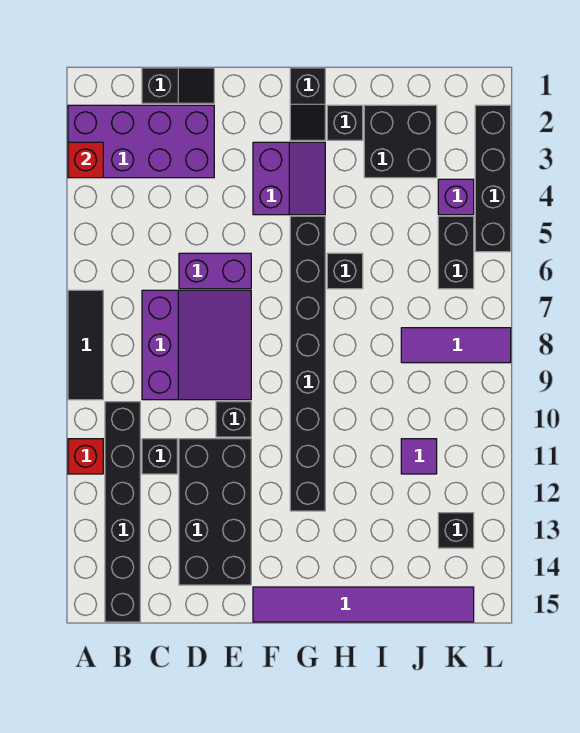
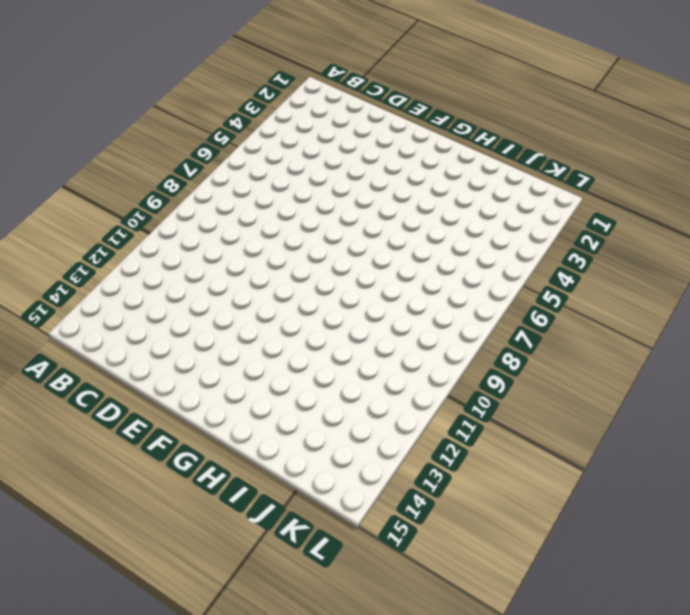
none -> purple 2x4 brick [68,105,214,178]
none -> black 1x3 tile [68,290,103,400]
none -> red 1x1 brick [68,439,103,474]

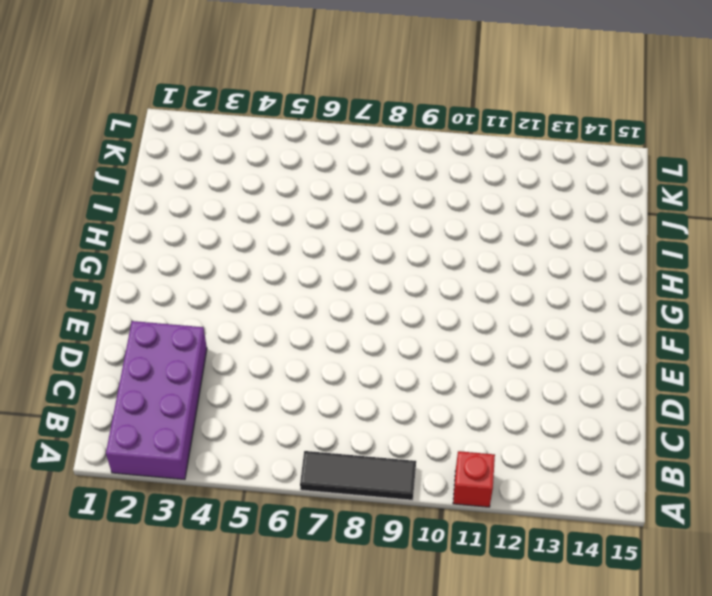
none -> black 1x6 brick [105,402,140,622]
none -> black 1x2 slope [142,68,214,103]
none -> purple 3x3 slope [142,290,251,400]

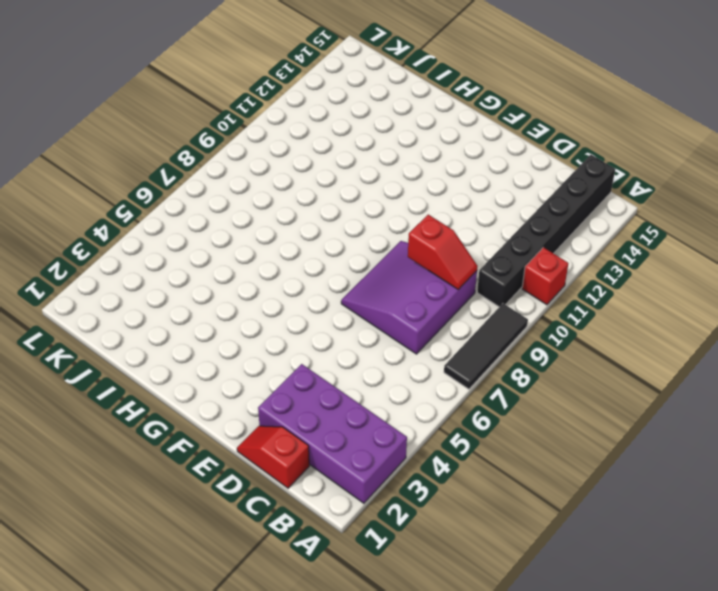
red 1x2 slope [237,426,309,488] -> black 1x2 slope [142,68,214,103]
red 1x2 slope [408,215,478,290] -> none
none -> black 1x1 brick [142,439,177,474]
none -> purple 1x2 brick [179,253,251,289]
none -> black 2x4 brick [179,439,251,585]

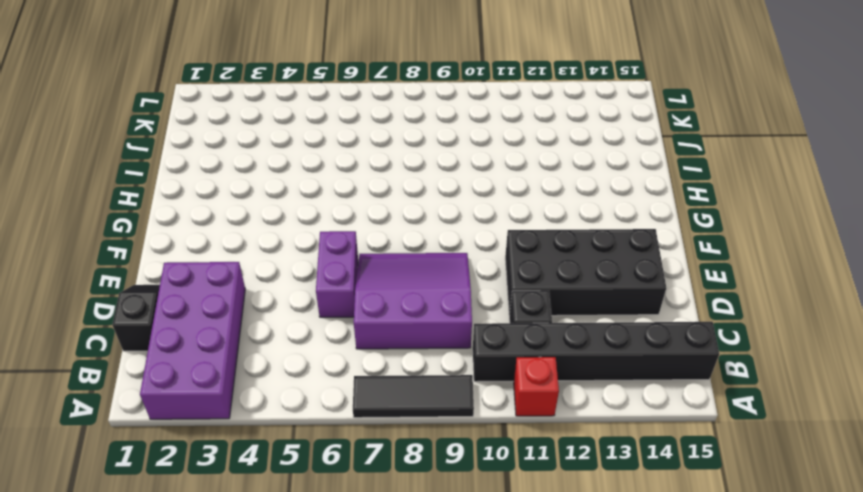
none -> black 1x1 brick [216,402,251,437]
none -> purple 2x2 slope [253,142,325,215]
none -> purple 1x6 tile [253,587,474,622]

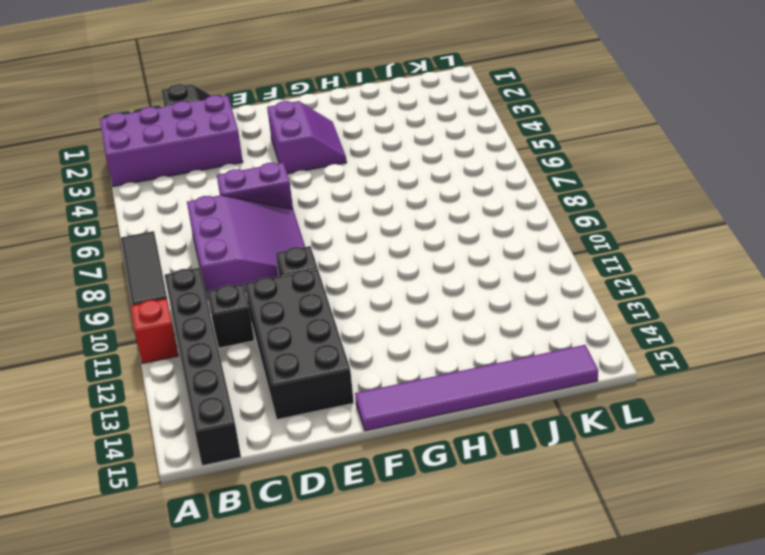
none -> black 1x2 slope [290,68,325,140]
none -> black 1x8 brick [290,216,325,511]
none -> black 1x1 brick [327,105,363,140]

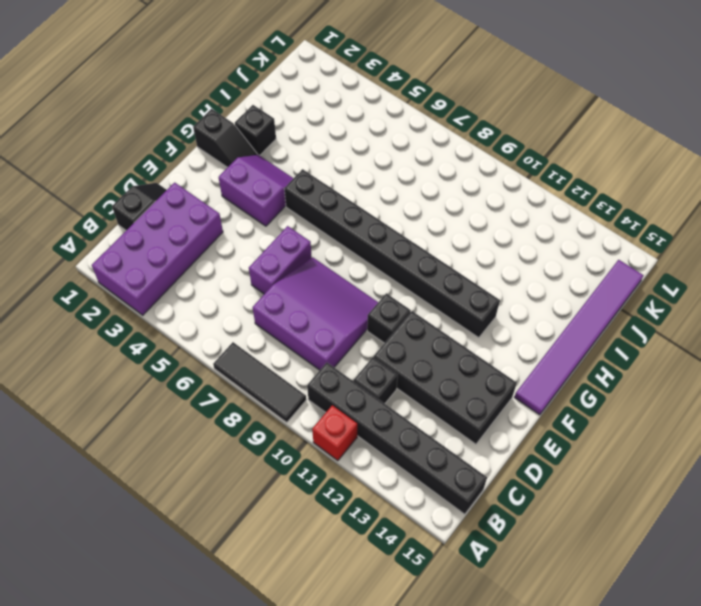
none -> black 1x1 brick [327,253,363,289]
none -> black 2x2 brick [364,105,437,178]
none -> purple 1x3 tile [401,328,511,363]

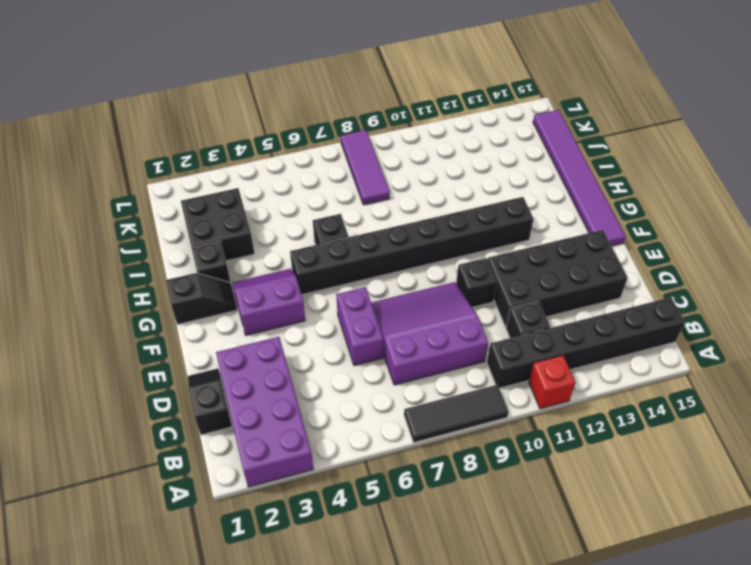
none -> purple 1x1 tile [401,439,437,474]
none -> purple 1x1 brick [438,179,474,215]
none -> black 1x2 brick [438,216,474,289]

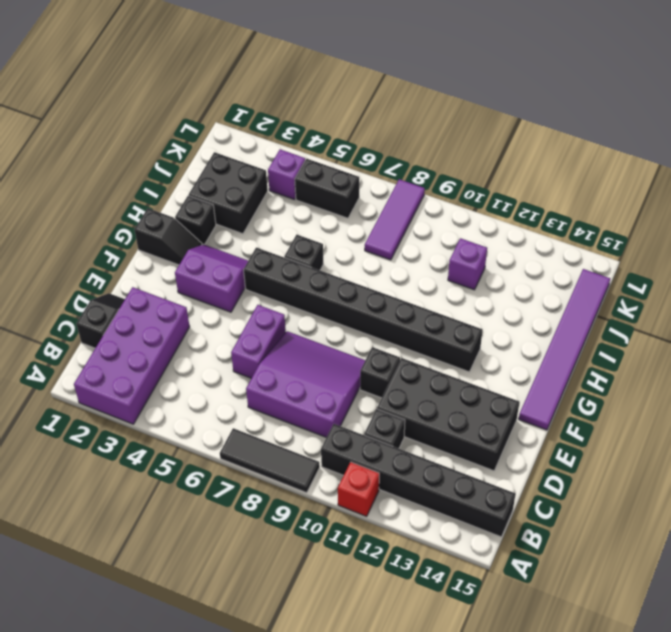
purple 1x1 brick [448,238,487,290] -> purple 1x1 tile [401,439,437,474]
none -> black 1x1 brick [438,513,474,548]
none -> black 1x4 brick [475,105,511,252]
none -> red 1x1 brick [68,142,103,178]

